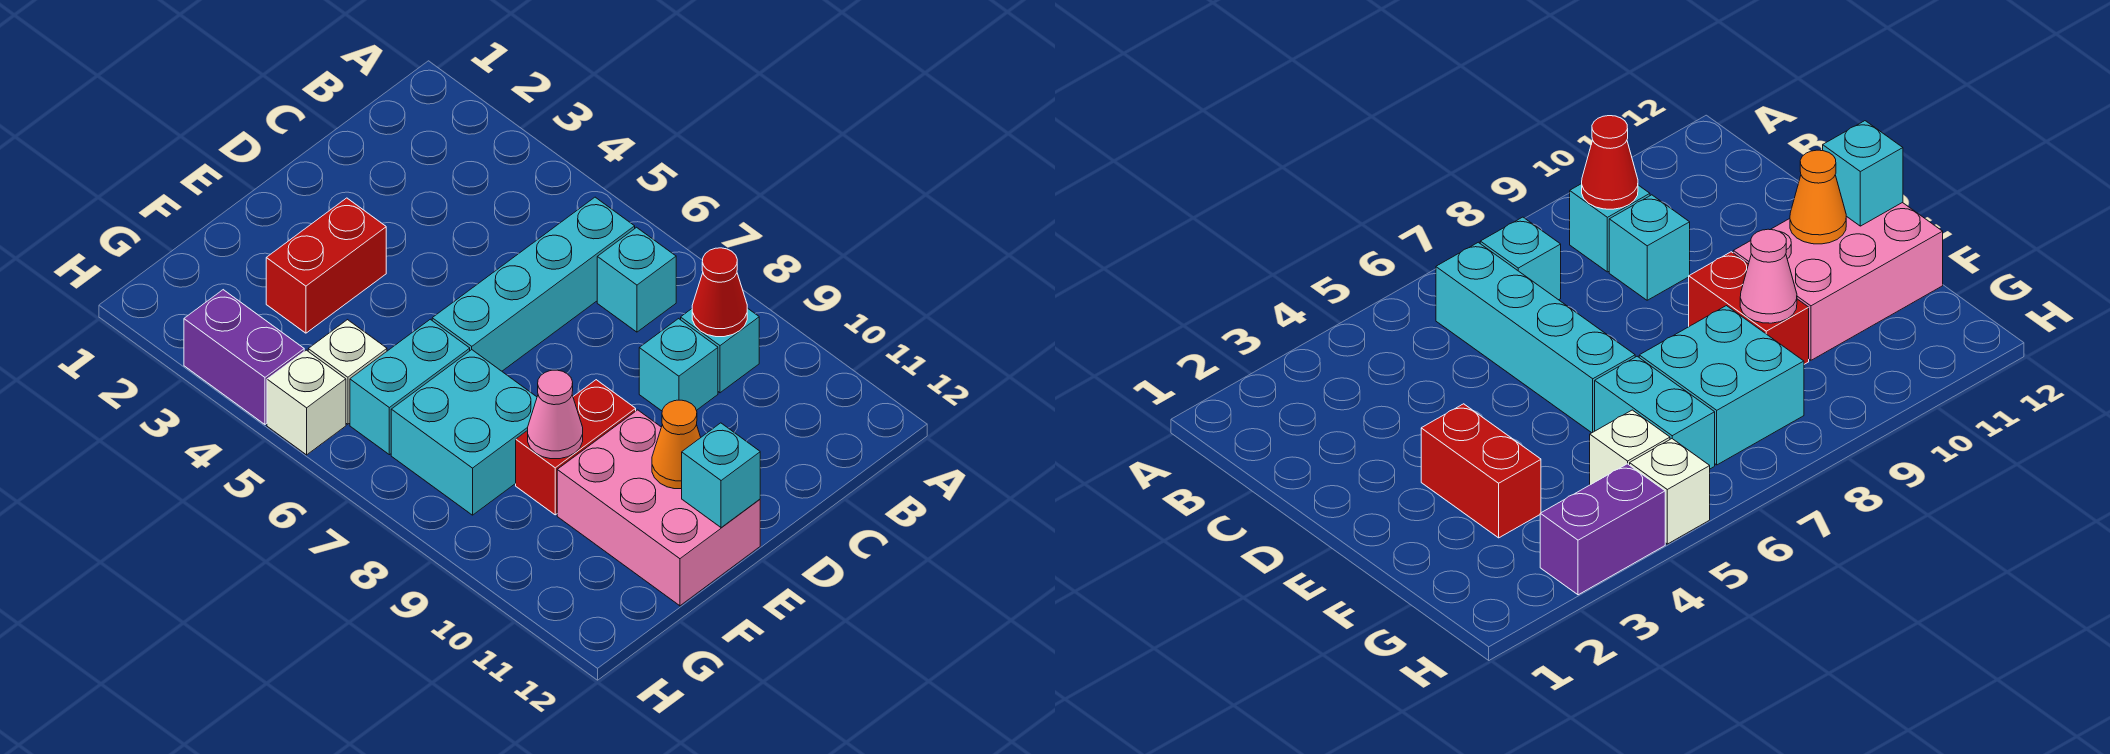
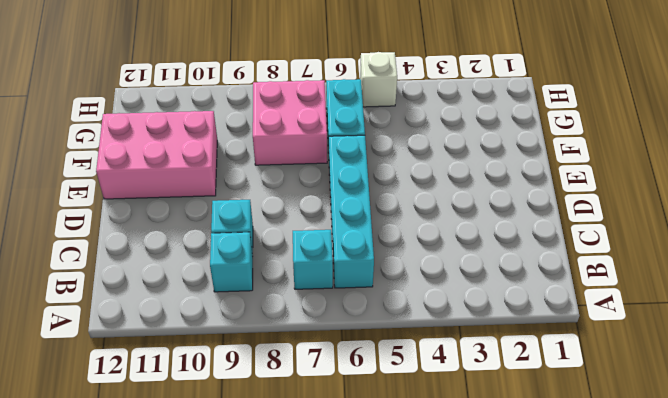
pink 2x2 brick [253,80,327,165] -> cyan 2x2 brick [391,350,537,515]
none -> red 1x2 brick [266,198,386,333]
none -> red 1x2 brick [516,380,636,515]
none -> white 1x1 brick [308,320,387,424]

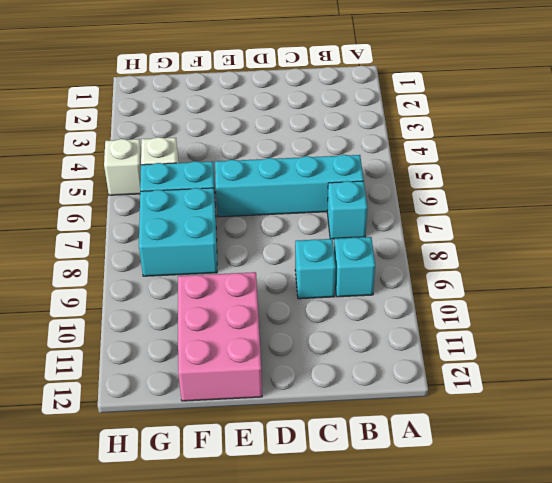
none -> red 1x2 brick [266,198,386,333]
none -> red 1x2 brick [516,380,636,515]
none -> purple 1x2 brick [184,290,304,424]

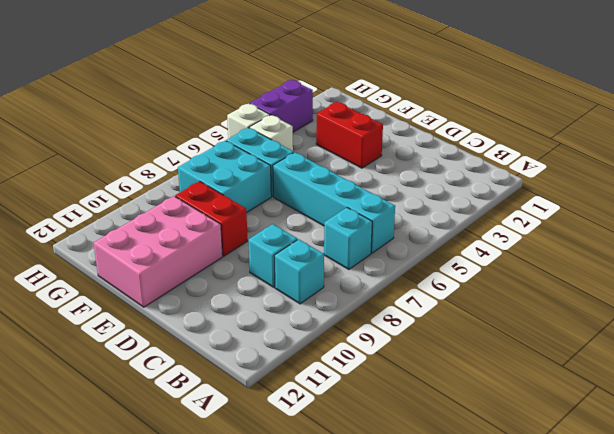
none -> red 1x1 cone [692,248,747,337]
none -> orange 1x1 cone [652,400,701,489]
none -> cyan 1x1 brick [682,423,760,528]

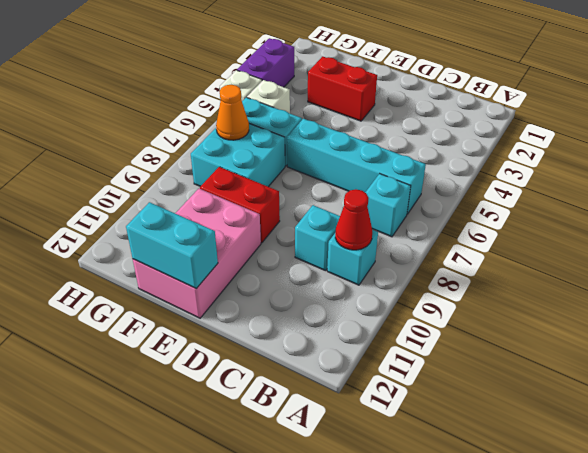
cyan 1x2 brick [126,202,218,289] -> cyan 1x1 brick [682,423,760,528]
orange 1x1 cone [216,85,249,140] -> orange 1x1 cone moved to [652,400,701,489]
none -> pink 1x1 cone [528,370,583,459]

